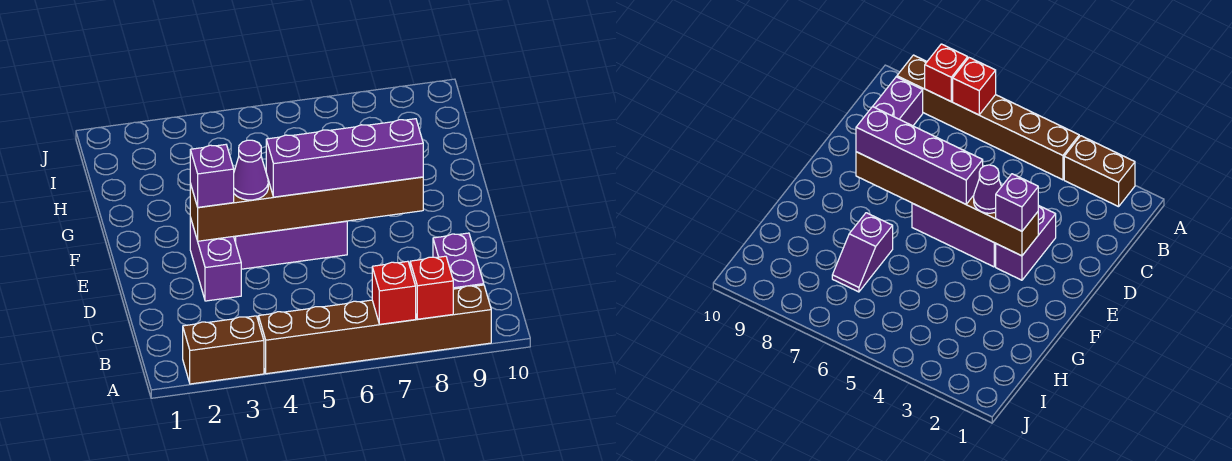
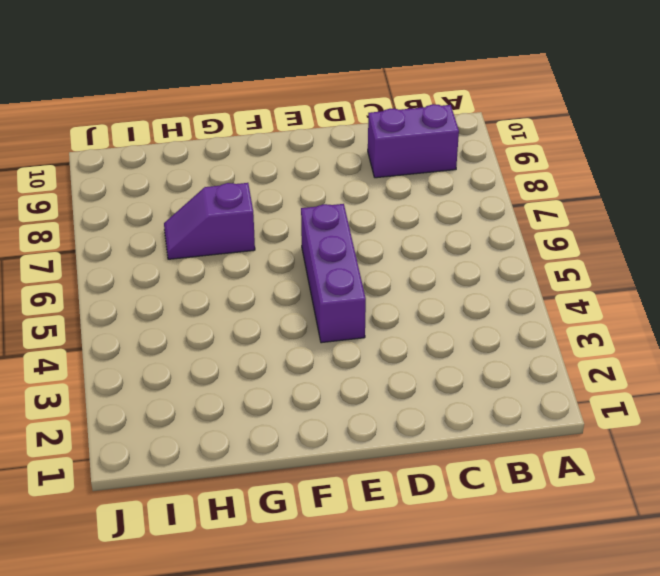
none -> brown 1x2 brick [183,316,264,384]
none -> brown 1x6 brick [258,285,491,374]
none -> purple 1x2 brick [190,218,241,301]

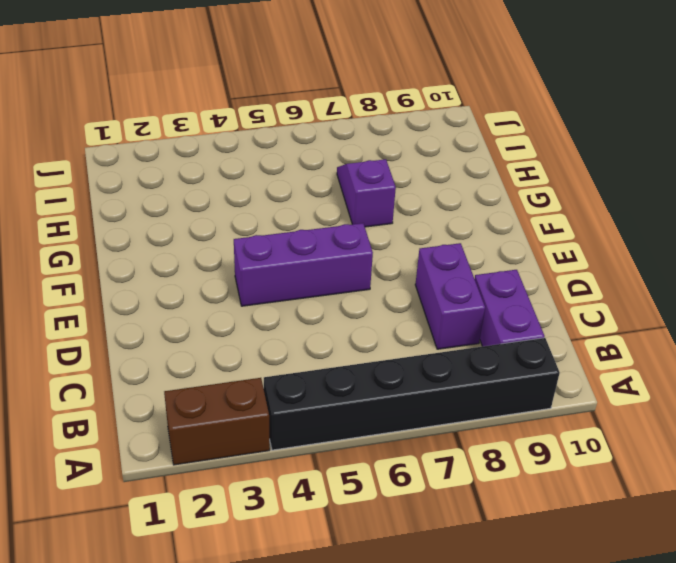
black 1x6 brick [264,338,560,450] -> brown 1x6 brick [258,285,491,374]
purple 1x2 brick [415,243,485,349] -> purple 1x2 brick moved to [190,218,241,301]
none -> red 1x1 brick [372,261,416,324]
none -> red 1x1 brick [410,256,453,319]
none -> brown 1x6 brick [190,177,423,241]

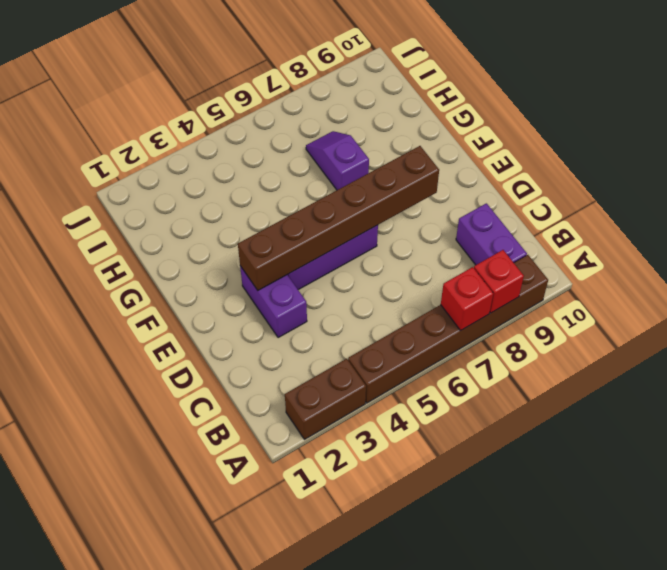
none -> purple 1x1 brick [190,145,234,207]
none -> purple 1x1 cone [234,140,268,200]
none -> purple 1x4 brick [266,119,423,197]

